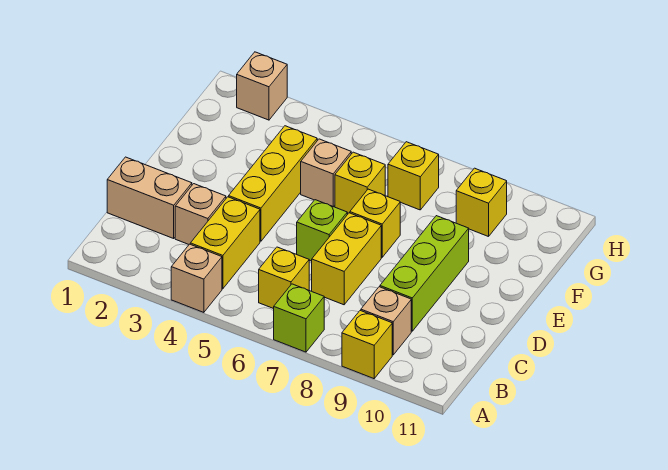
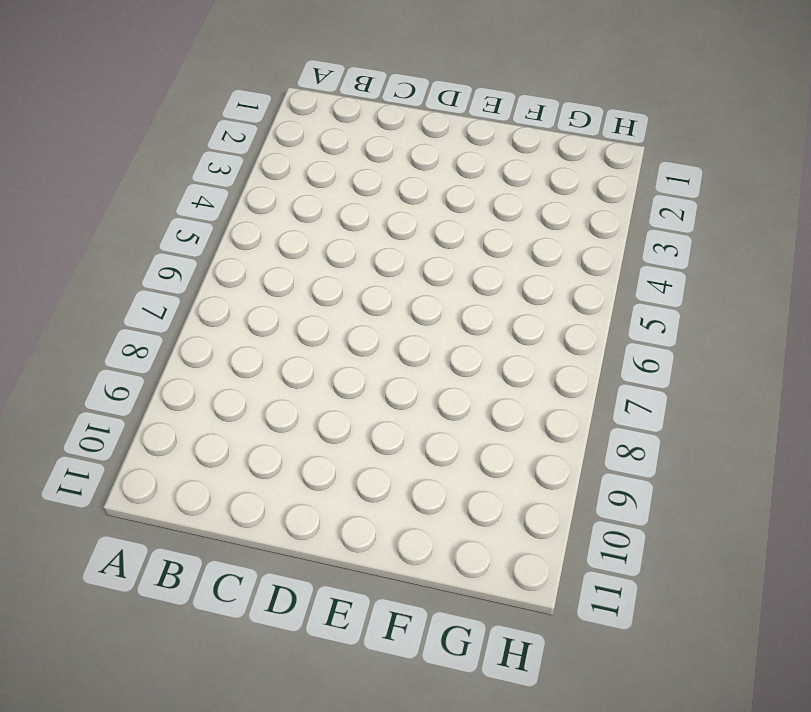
none -> tan 1x1 brick [171,244,222,312]
none -> lime 1x1 brick [274,284,324,352]
none -> yellow 1x1 brick [342,311,392,379]

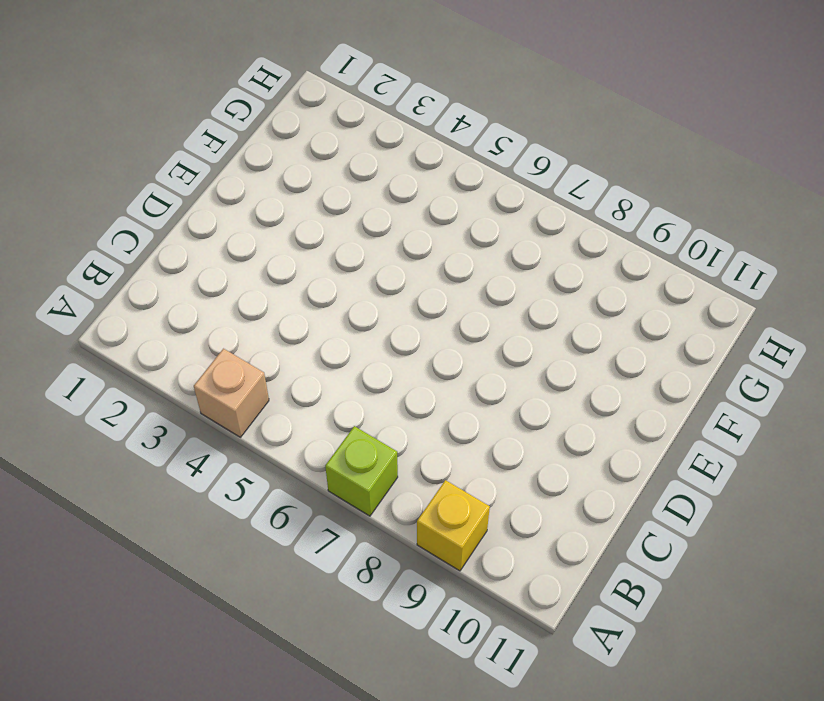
none -> yellow 1x2 brick [190,197,260,289]
none -> yellow 1x1 brick [259,247,309,309]
none -> tan 1x1 brick [361,287,411,355]

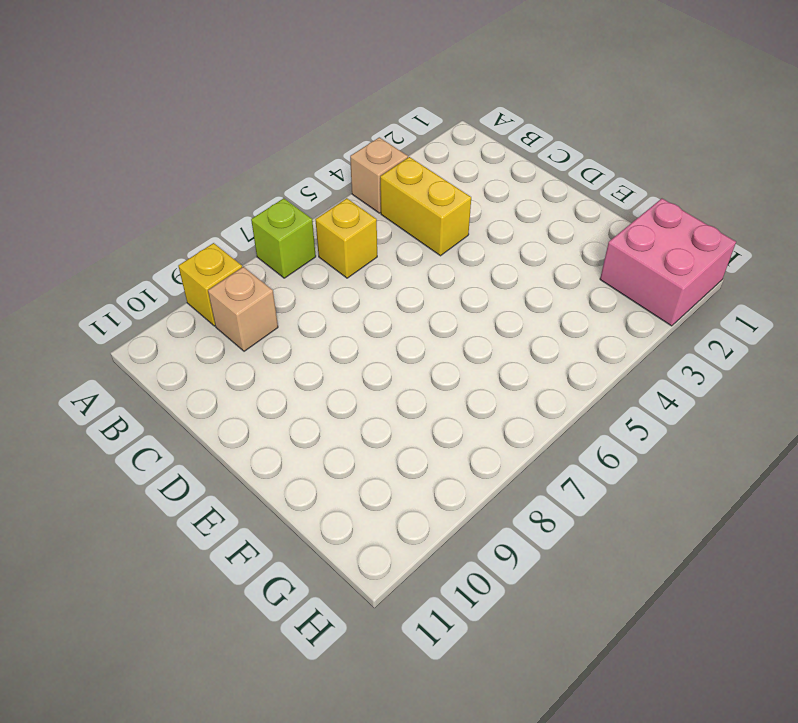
pink 2x2 brick [600,199,736,326] -> tan 1x1 brick [237,52,287,120]
none -> tan 1x2 brick [107,157,192,238]
none -> tan 1x1 brick [175,184,226,244]
none -> yellow 1x2 brick [312,213,381,305]

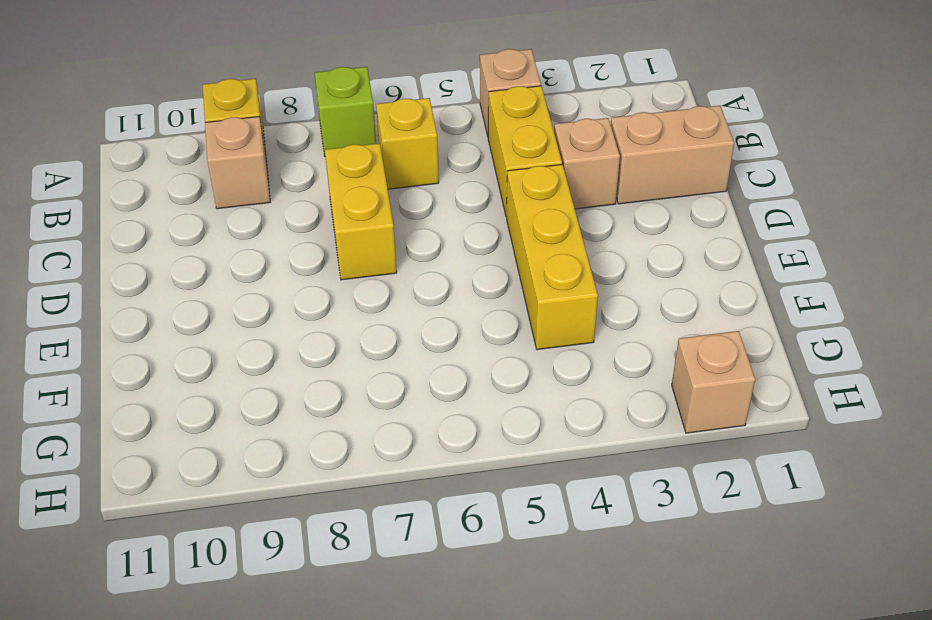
none -> lime 1x3 brick [380,216,469,331]
none -> lime 1x1 brick [297,200,347,261]
none -> yellow 1x1 brick [350,189,400,257]

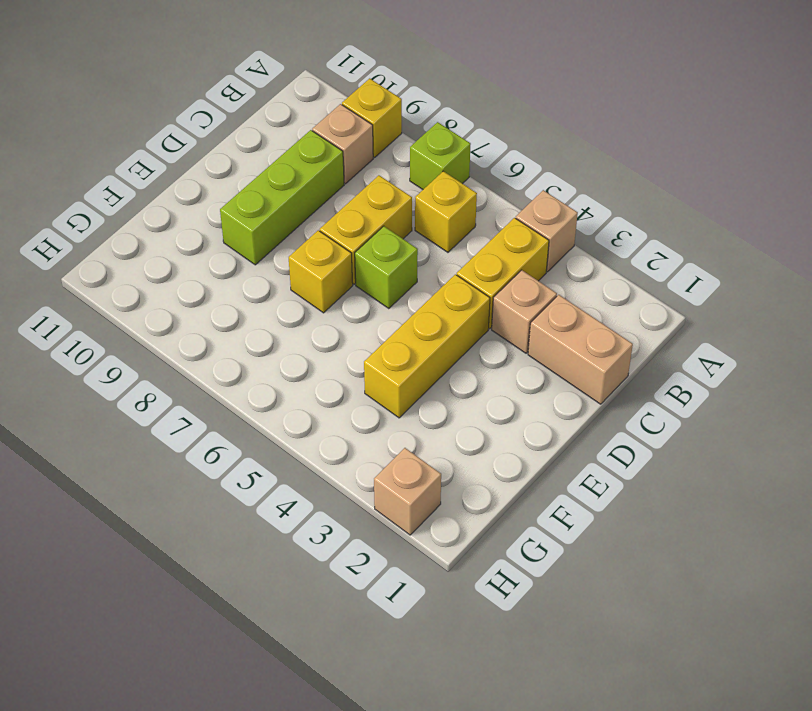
none -> tan 1x1 brick [301,139,351,207]
none -> yellow 1x1 brick [335,152,385,213]
none -> yellow 1x1 brick [388,142,439,210]

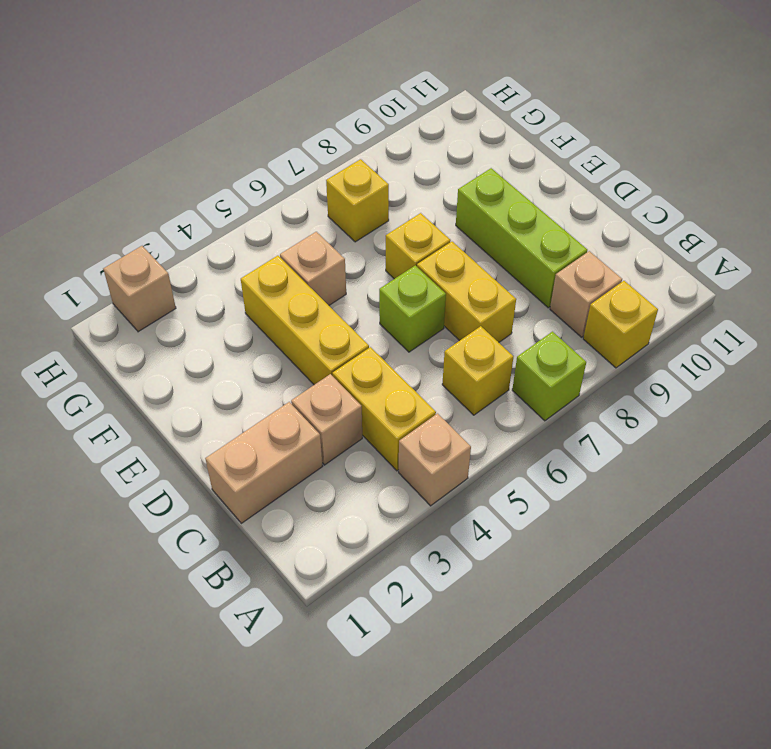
none -> yellow 1x1 brick [335,152,385,213]
none -> yellow 1x1 brick [456,168,507,237]

